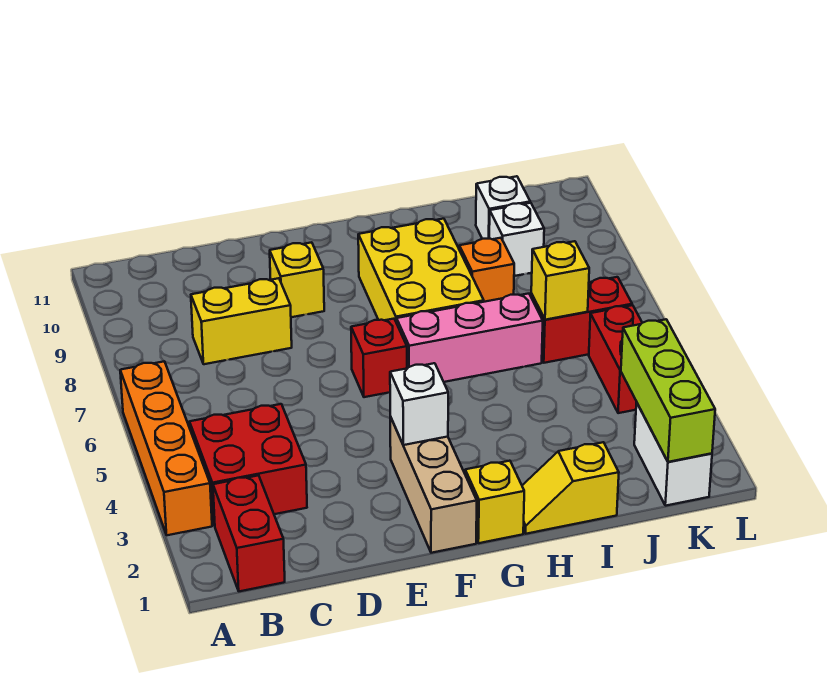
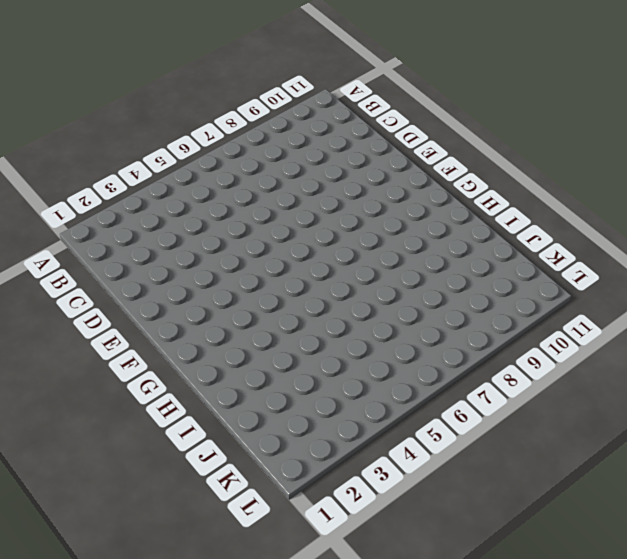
none -> orange 1x4 brick [120,361,212,535]
none -> red 1x2 brick [213,475,285,591]
none -> red 2x2 brick [190,404,307,526]

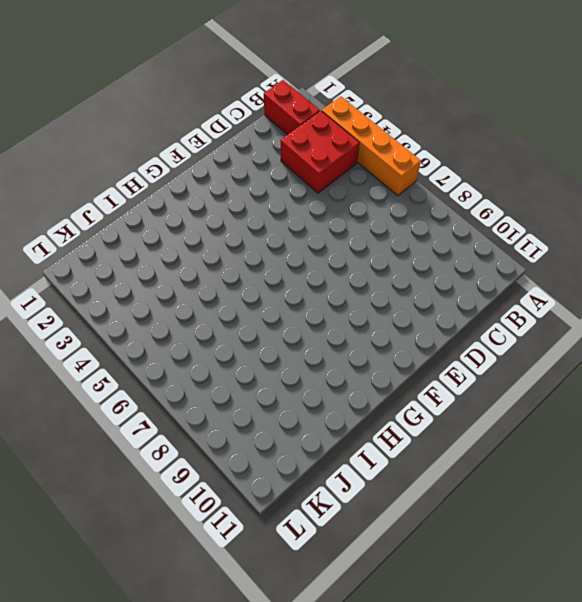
none -> yellow 1x2 brick [191,278,292,364]
none -> yellow 1x1 brick [270,242,324,317]
none -> tan 1x3 brick [390,417,477,553]

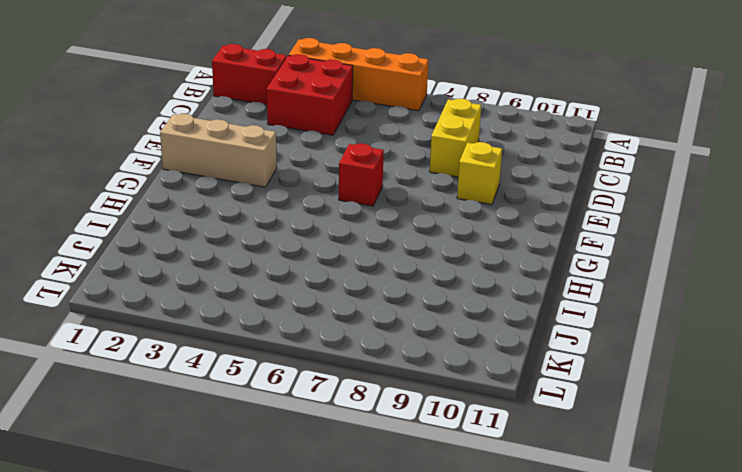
none -> yellow 1x1 brick [465,461,524,543]
none -> pink 1x3 brick [397,294,543,382]
none -> yellow 2x3 brick [358,219,484,323]

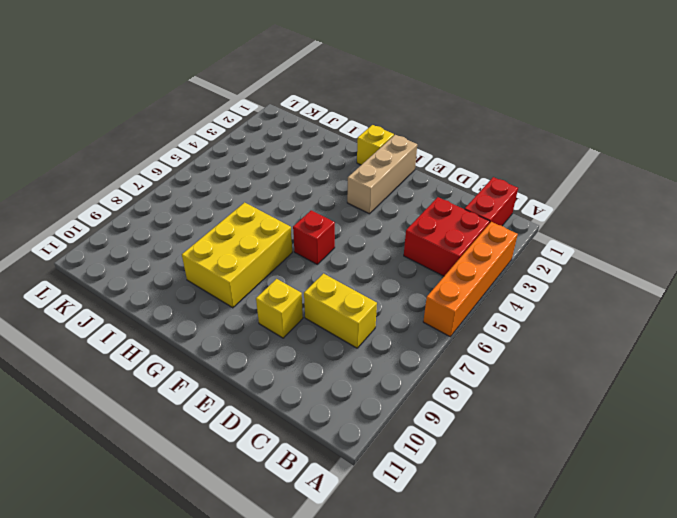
none -> pink 1x3 brick [397,294,543,382]
none -> yellow 1x2 slope [522,442,619,534]
none -> orange 1x1 brick [459,238,514,302]

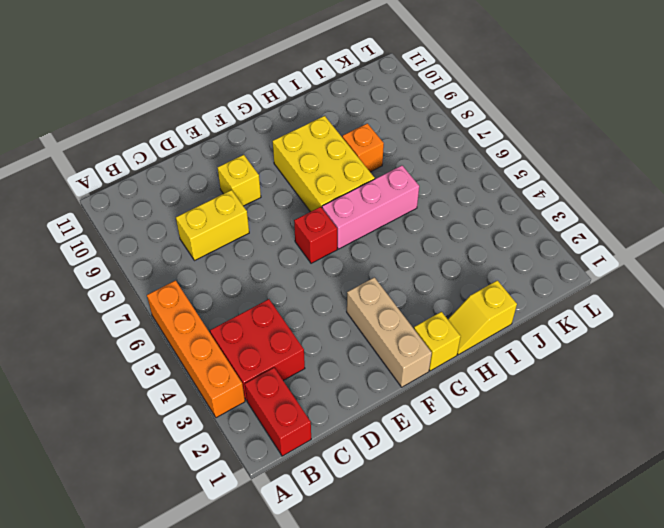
none -> red 1x2 brick [531,277,632,363]
none -> white 1x1 brick [489,203,544,276]
none -> white 1x1 brick [476,176,530,239]

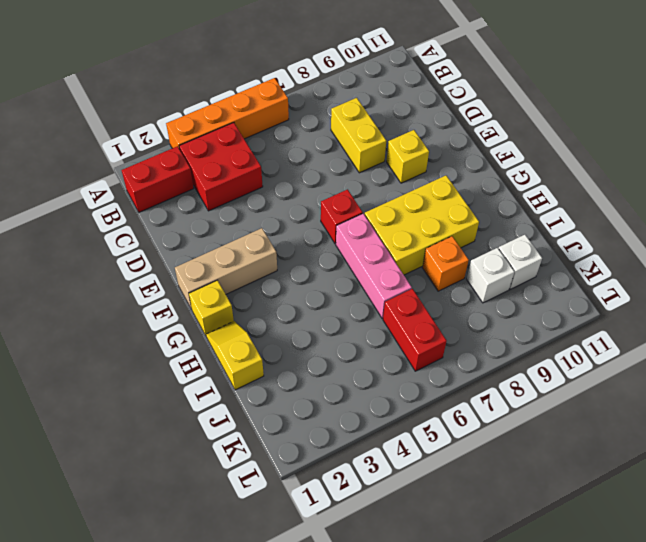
none -> white 1x2 brick [634,402,712,506]
none -> red 1x2 brick [589,305,642,413]
none -> white 1x1 brick [390,363,448,445]

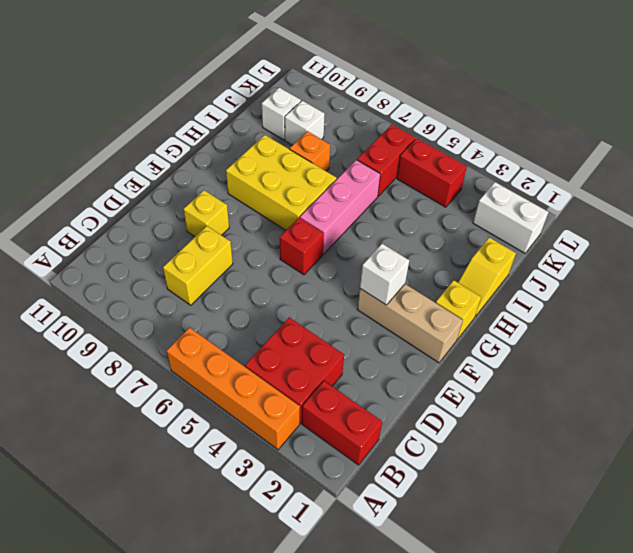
none -> yellow 1x1 brick [531,241,589,320]
none -> lime 1x3 brick [621,319,715,462]

